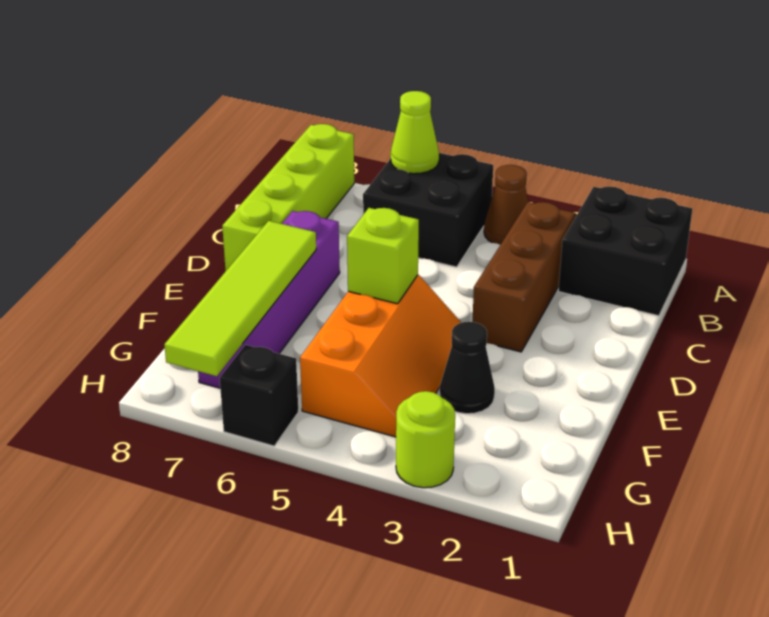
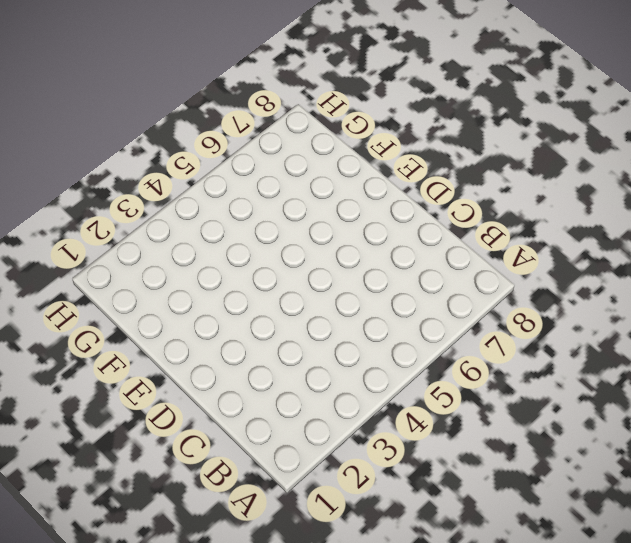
none -> black 2x2 brick [558,187,692,316]
none -> brown 1x1 cone [484,165,528,245]
none -> black 2x2 brick [363,153,493,267]

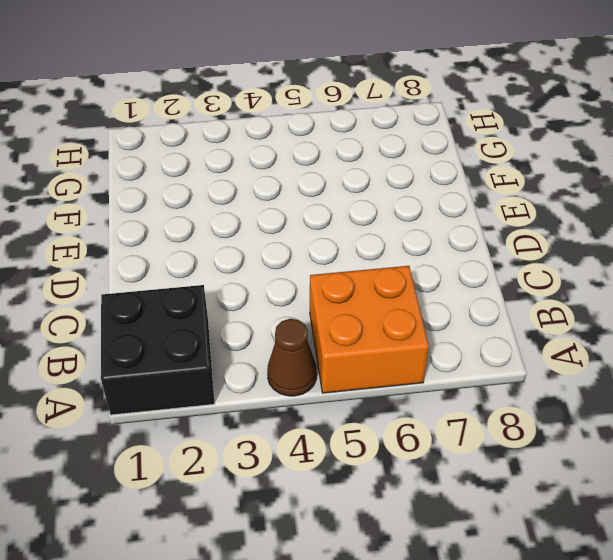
orange 2x2 brick [310,266,429,393] -> black 2x2 brick [363,153,493,267]
none -> lime 1x4 brick [222,124,354,272]
none -> brown 1x3 brick [472,202,575,352]
none -> purple 1x4 brick [198,211,340,388]

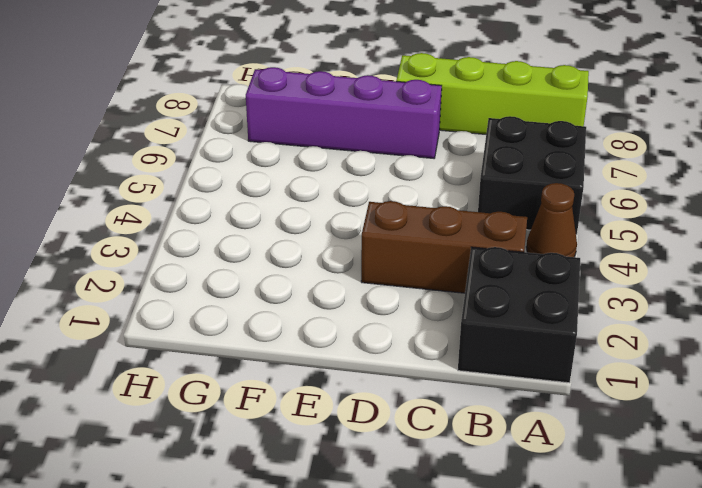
none -> orange 2x3 slope [300,275,461,437]
none -> black 1x1 cone [440,322,495,414]
none -> lime 1x1 round brick [396,391,455,488]

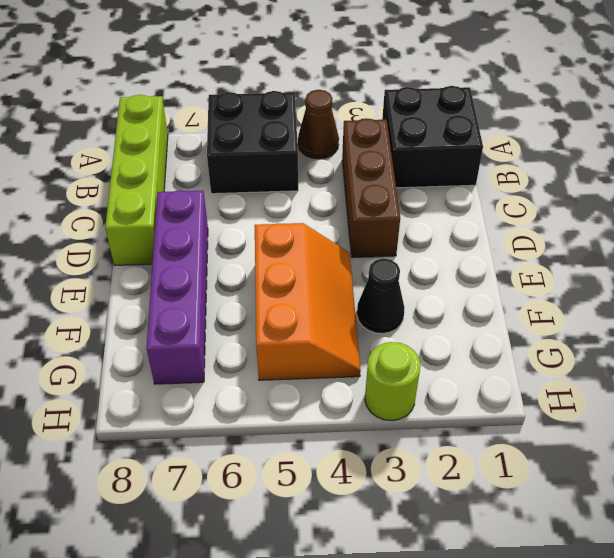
none -> black 1x1 brick [220,345,298,446]
none -> lime 1x1 cone [391,91,439,174]
none -> lime 1x1 brick [347,208,419,304]

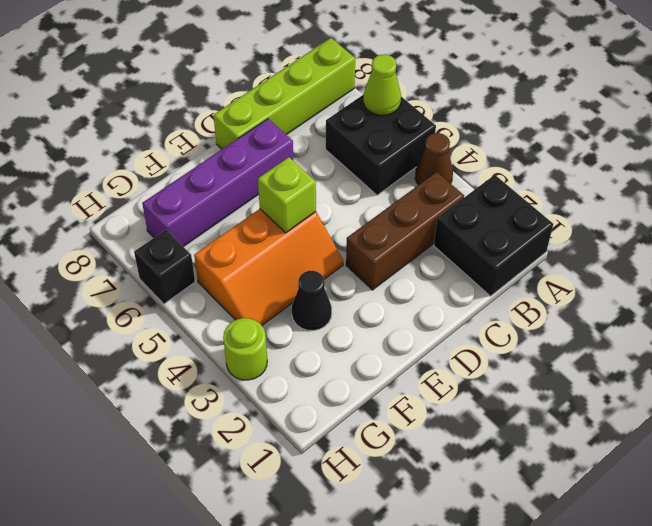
none -> lime 1x4 tile [164,221,316,376]

